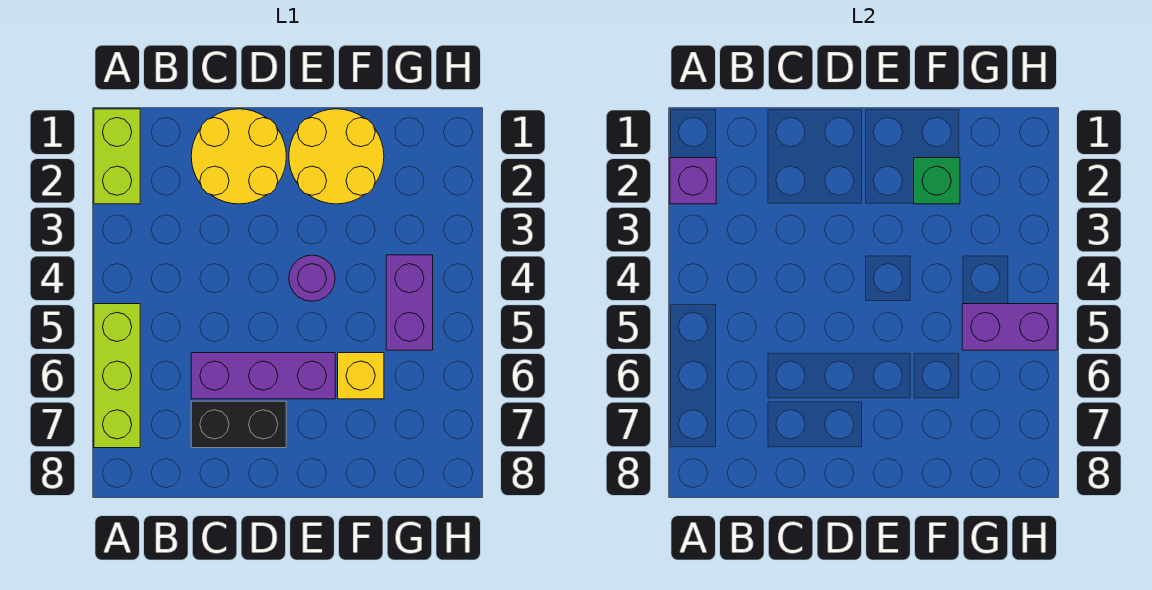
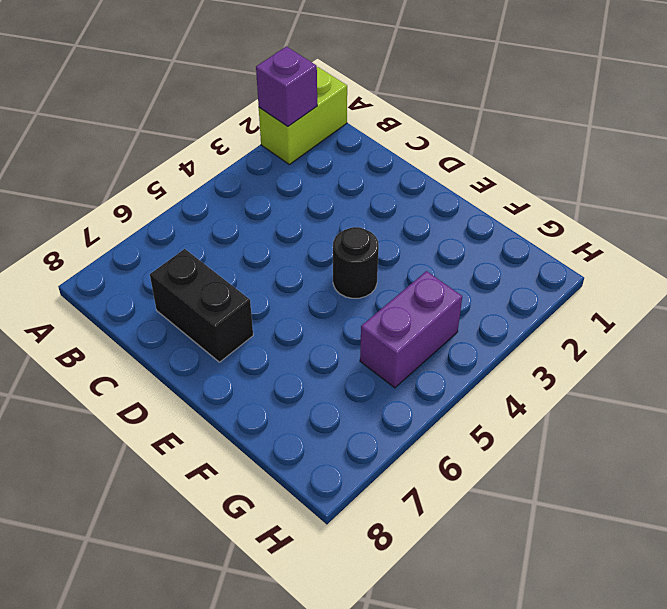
black 1x1 round brick [333,227,379,298] -> purple 1x1 round brick [289,255,335,301]
none -> lime 1x3 brick [94,304,140,448]
none -> yellow 2x2 round brick [191,109,286,204]
none -> purple 1x3 brick [191,353,335,399]

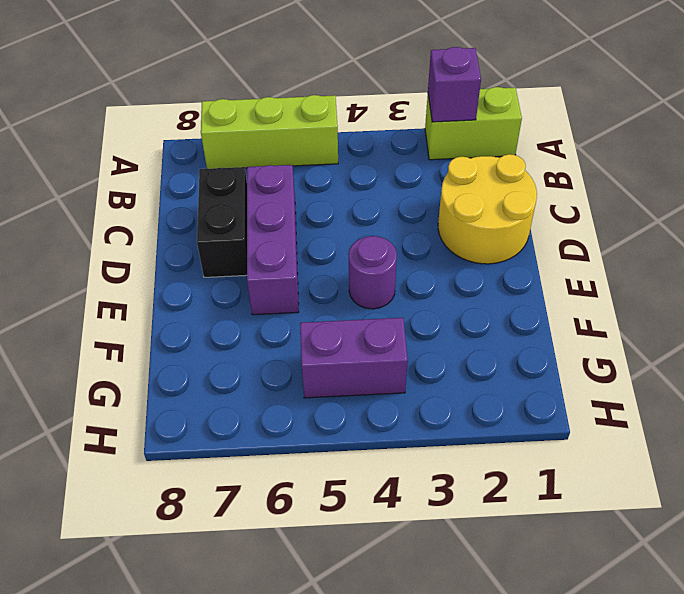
none -> yellow 2x2 round brick [289,109,384,204]
none -> yellow 1x1 brick [338,353,384,399]
none -> green 1x1 brick [914,158,960,204]

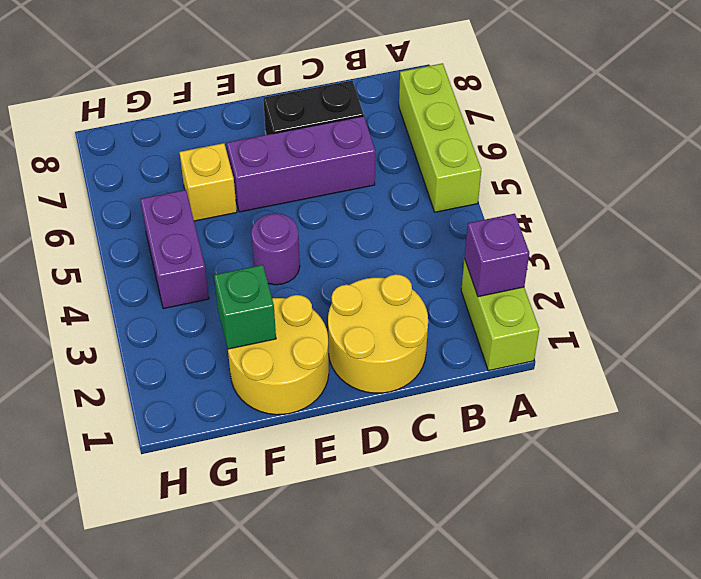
none -> purple 1x2 brick [962,304,1057,350]

